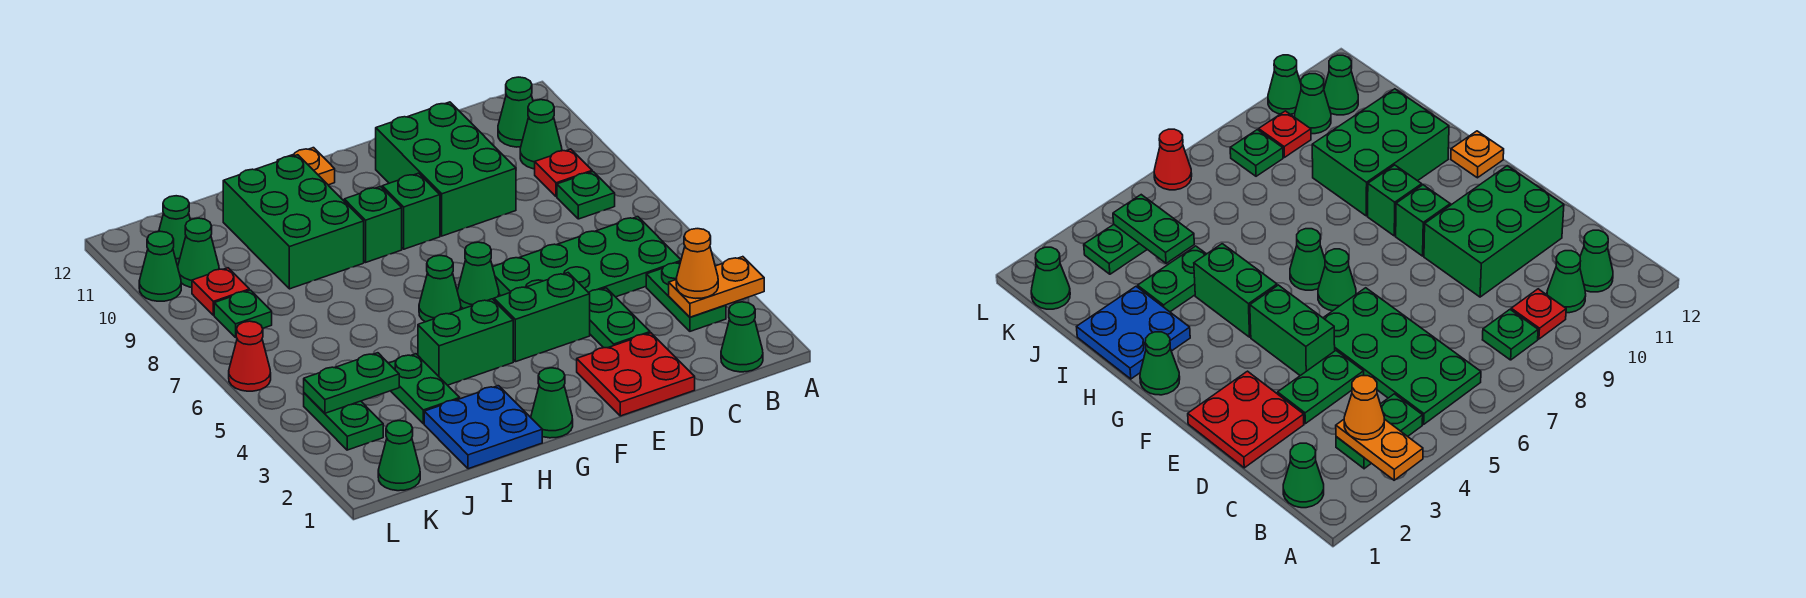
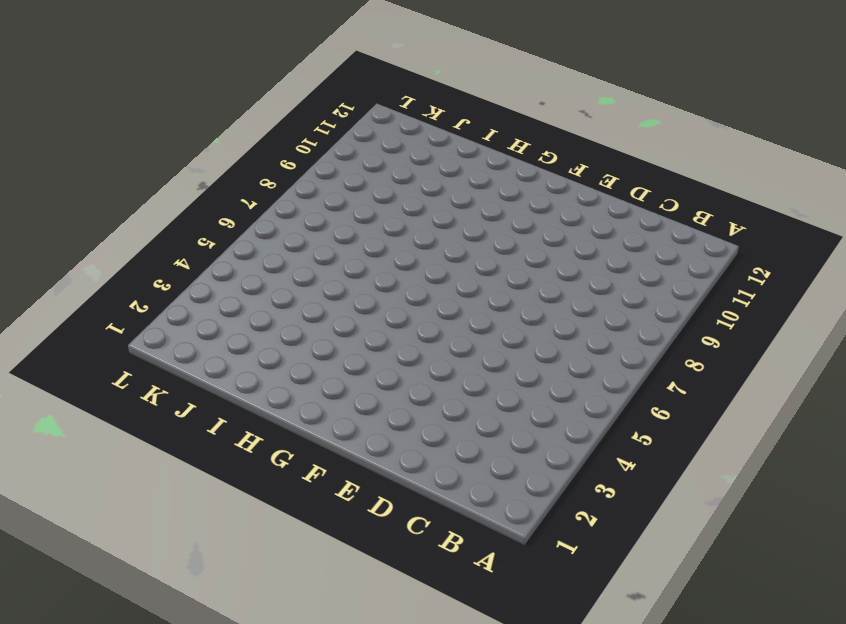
none -> green 1x1 cone [721,302,763,372]
none -> green 1x2 plate [646,262,726,331]
none -> green 2x4 plate [493,217,681,297]
none -> green 1x1 plate [557,172,615,219]

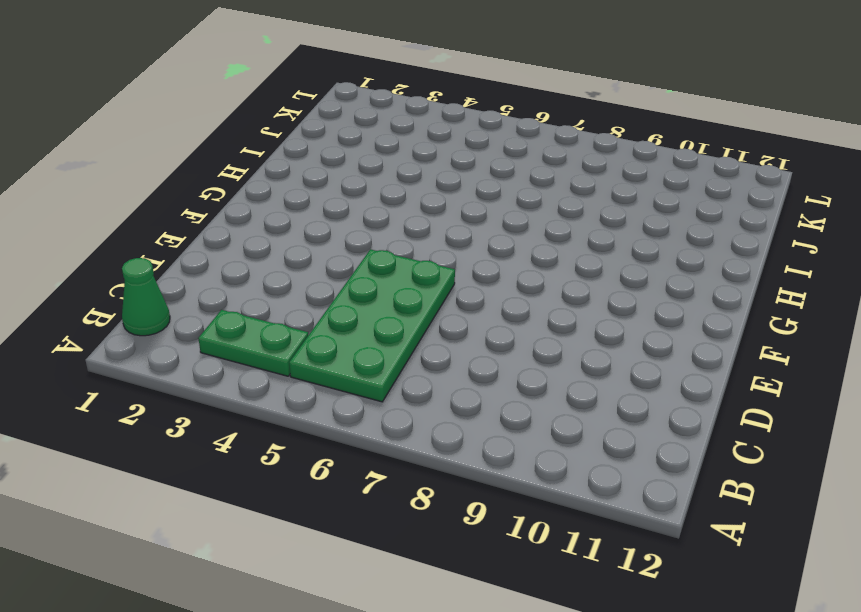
none -> green 1x1 plate [557,172,615,219]
none -> red 1x1 plate [535,149,592,197]
none -> green 1x1 cone [520,100,562,169]
none -> green 1x1 cone [498,77,533,147]

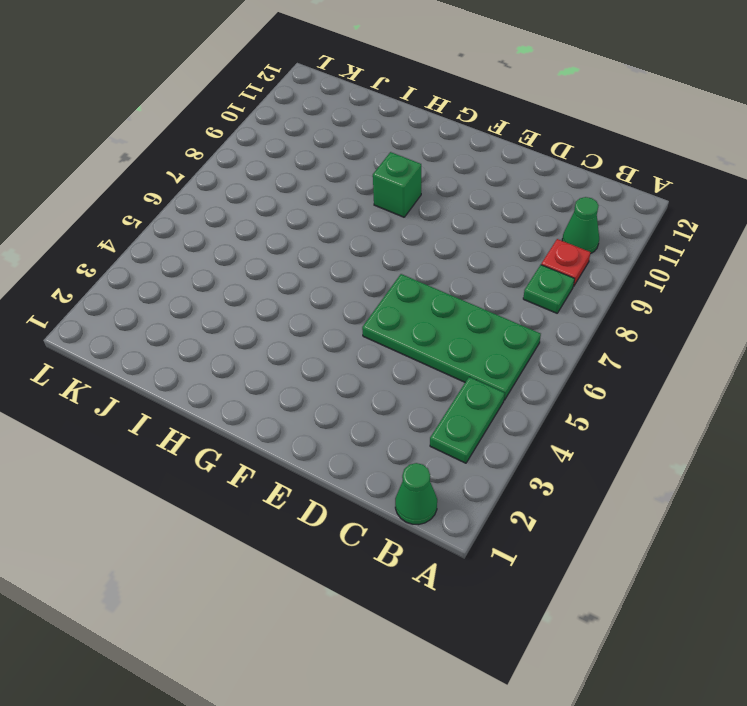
none -> green 1x1 cone [498,77,533,147]
none -> red 2x2 plate [577,333,695,416]
none -> green 1x2 plate [589,288,650,348]
none -> green 2x3 brick [376,102,516,236]

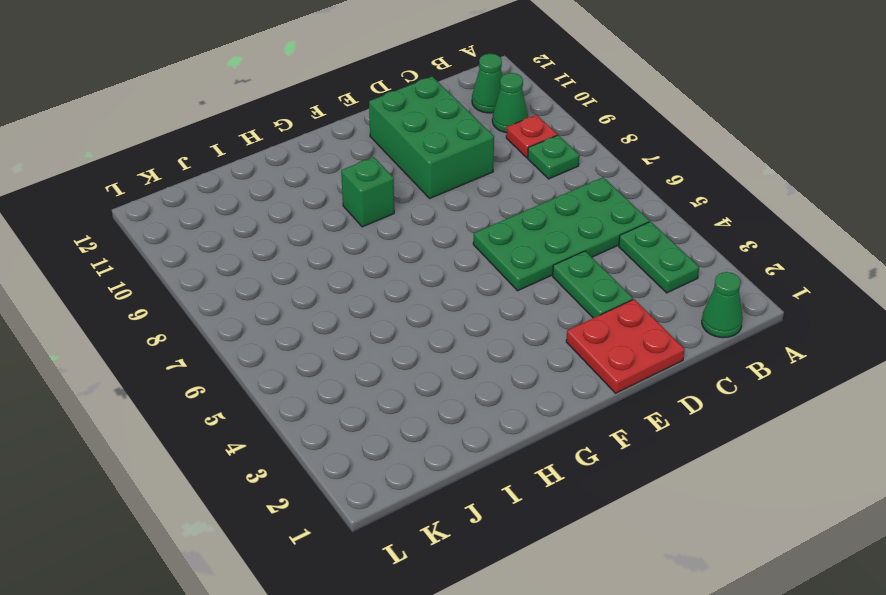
none -> green 1x2 brick [494,273,590,362]
none -> green 1x1 cone [457,242,499,309]
none -> green 1x1 brick [382,173,440,249]
none -> green 1x1 cone [531,368,573,438]

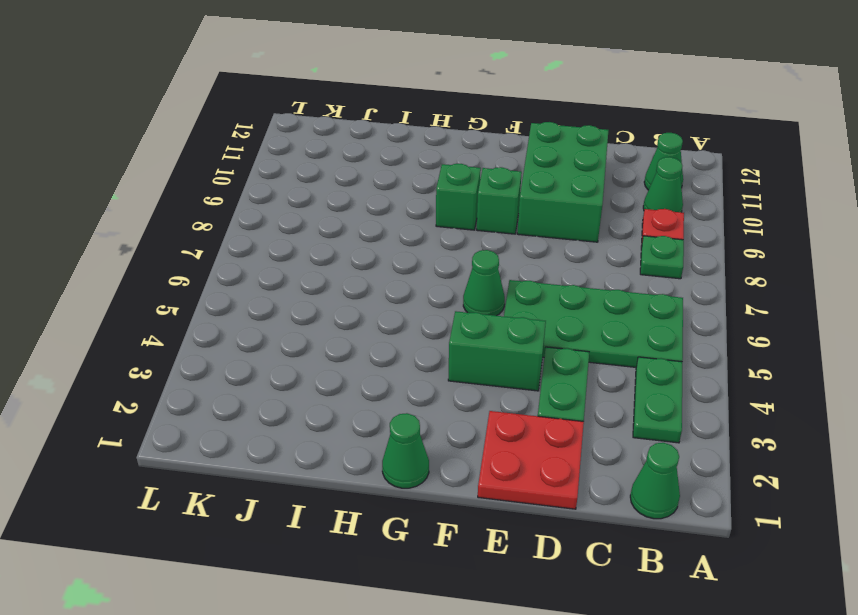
none -> green 1x2 brick [418,299,513,385]
none -> green 1x1 cone [419,256,461,322]
none -> orange 1x1 plate [277,148,335,185]
none -> blue 2x2 plate [424,386,542,469]

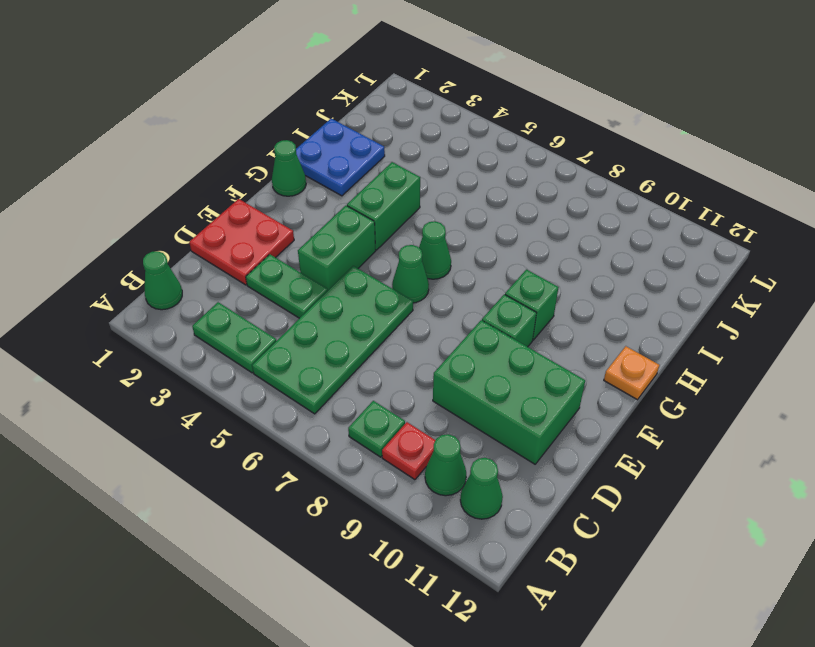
none -> green 2x3 brick [223,155,364,289]
none -> green 1x2 plate [389,354,460,424]
none -> green 1x1 cone [378,421,420,491]
none -> green 1x2 plate [304,393,383,450]

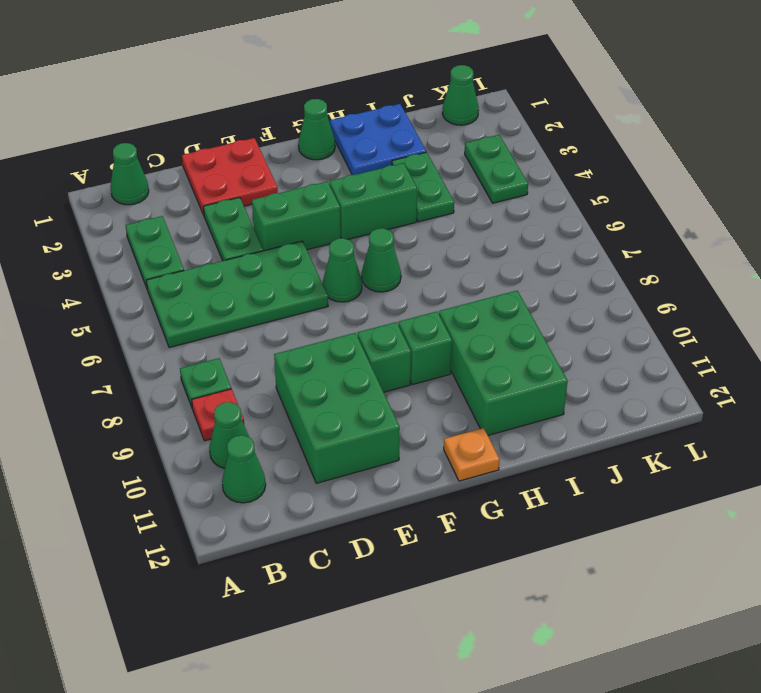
none -> green 1x1 plate [214,290,272,337]
none -> red 1x1 plate [192,268,249,315]
none -> green 1x1 cone [178,218,219,288]
none -> green 1x1 cone [159,196,190,266]

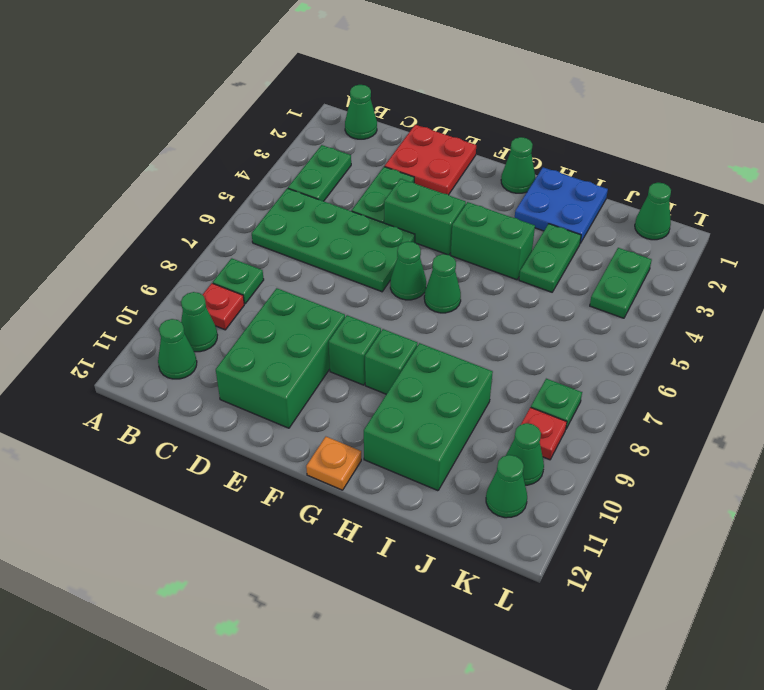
none -> red 1x1 cone [229,321,271,391]
none -> green 1x1 cone [139,231,181,301]
none -> orange 1x2 plate [669,257,764,317]
none -> green 1x2 plate [304,353,399,413]

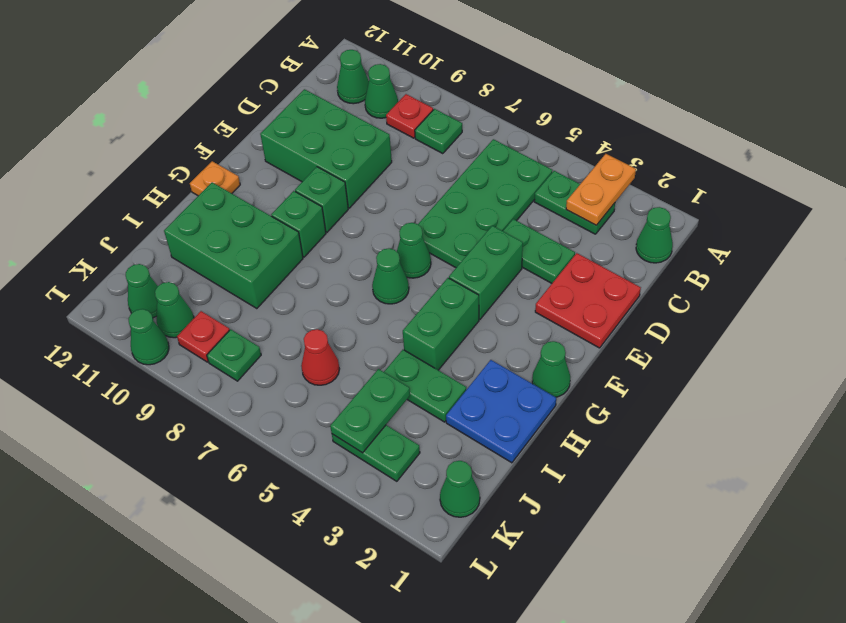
red 1x1 cone [301,329,339,385] -> red 1x1 cone moved to [229,321,271,391]
none -> orange 1x1 cone [676,229,718,298]

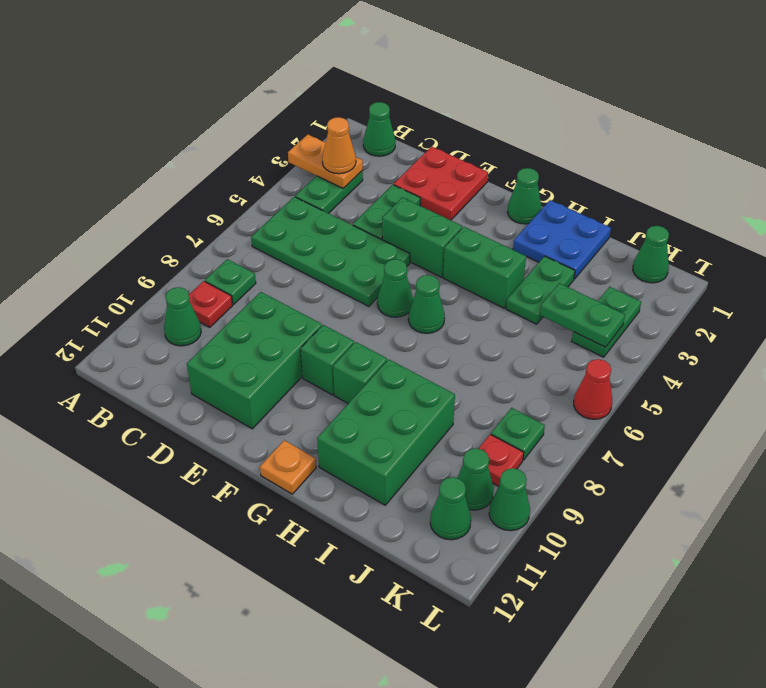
none -> green 1x1 cone [498,77,533,147]

